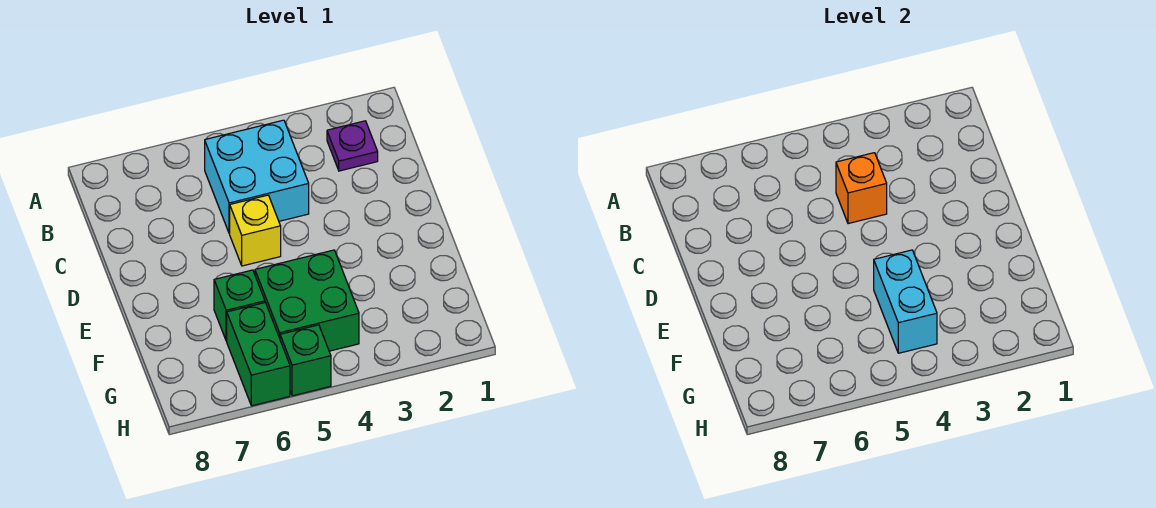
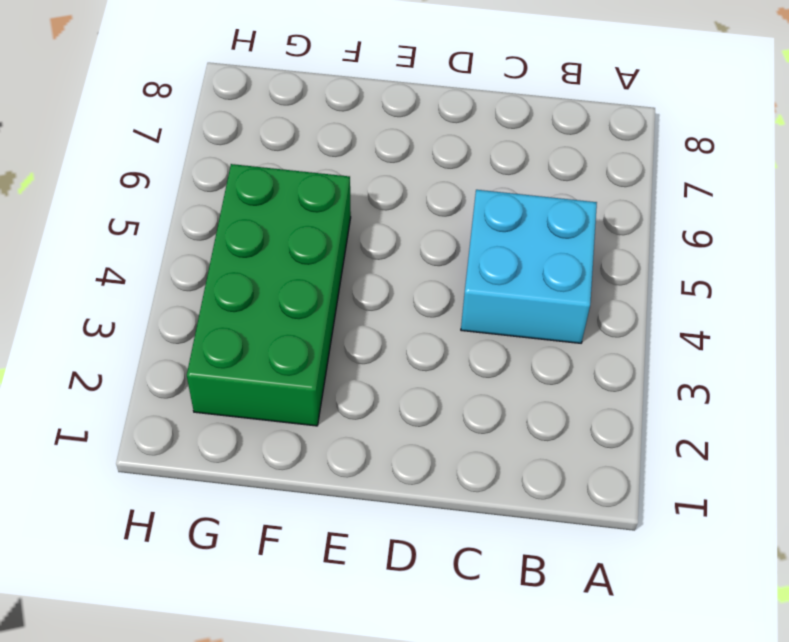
green 2x4 brick [187,164,351,426] -> green 2x2 brick [255,250,359,351]
none -> purple 1x1 plate [327,121,378,171]
none -> yellow 1x1 brick [230,195,281,266]

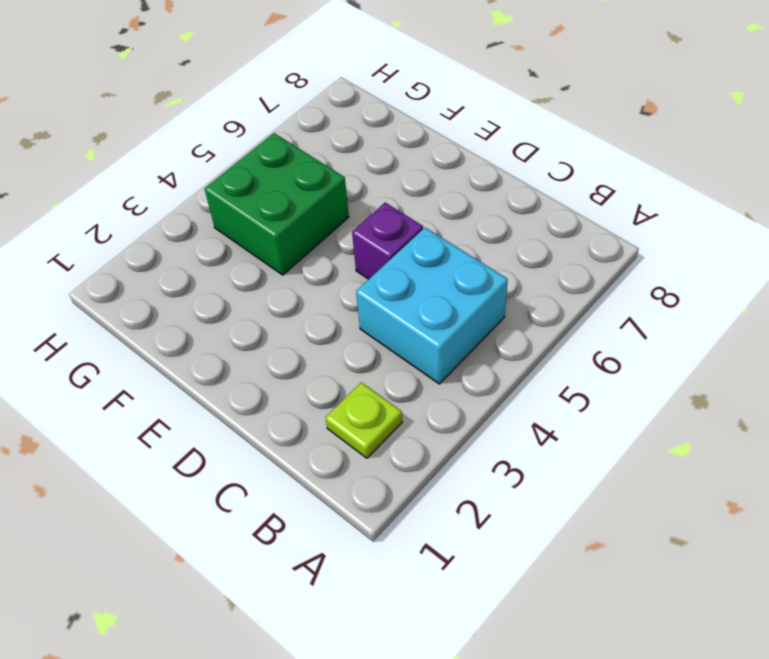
lime 1x1 plate [326,382,402,458] -> purple 1x1 plate [327,121,378,171]
purple 1x1 brick [352,203,423,279] -> yellow 1x1 brick [230,195,281,266]
none -> green 1x1 brick [214,270,265,341]
none -> green 1x2 brick [227,303,290,406]

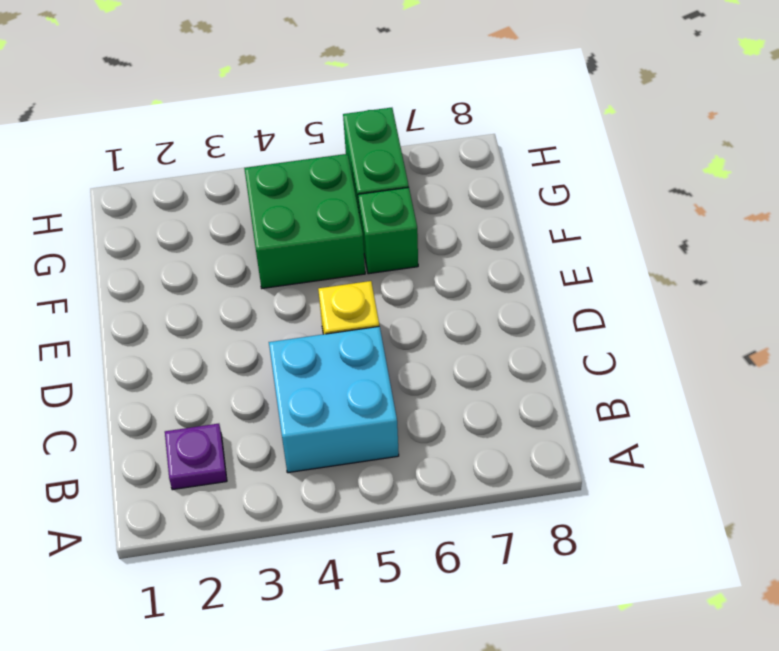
none -> green 1x1 brick [280,325,331,396]
none -> orange 1x1 brick [836,153,887,224]

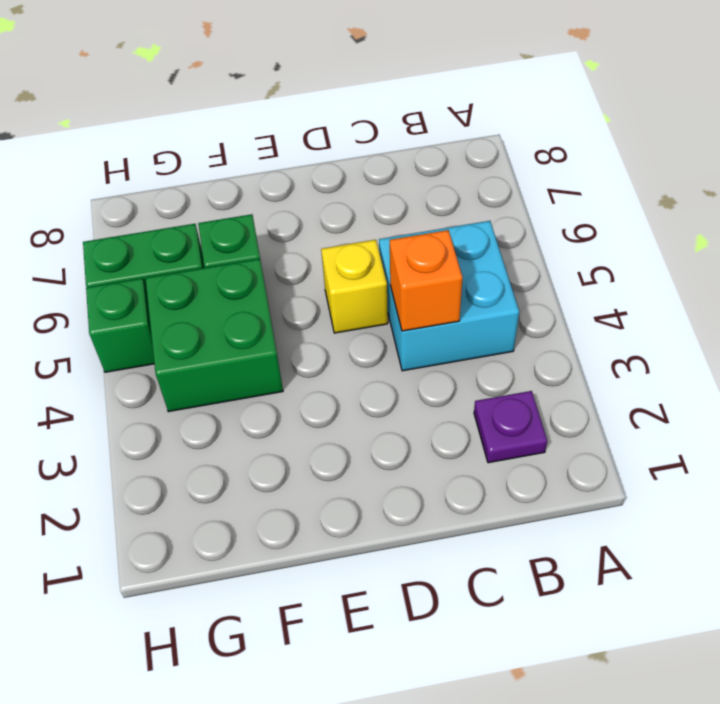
none -> cyan 1x2 brick [874,250,937,353]

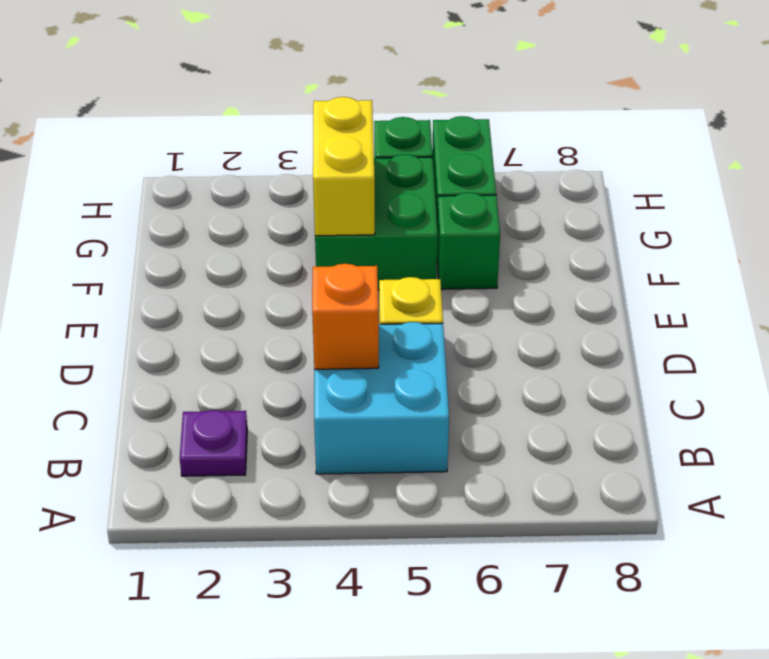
yellow 1x2 brick [313,97,375,236] -> cyan 1x2 brick [874,250,937,353]

